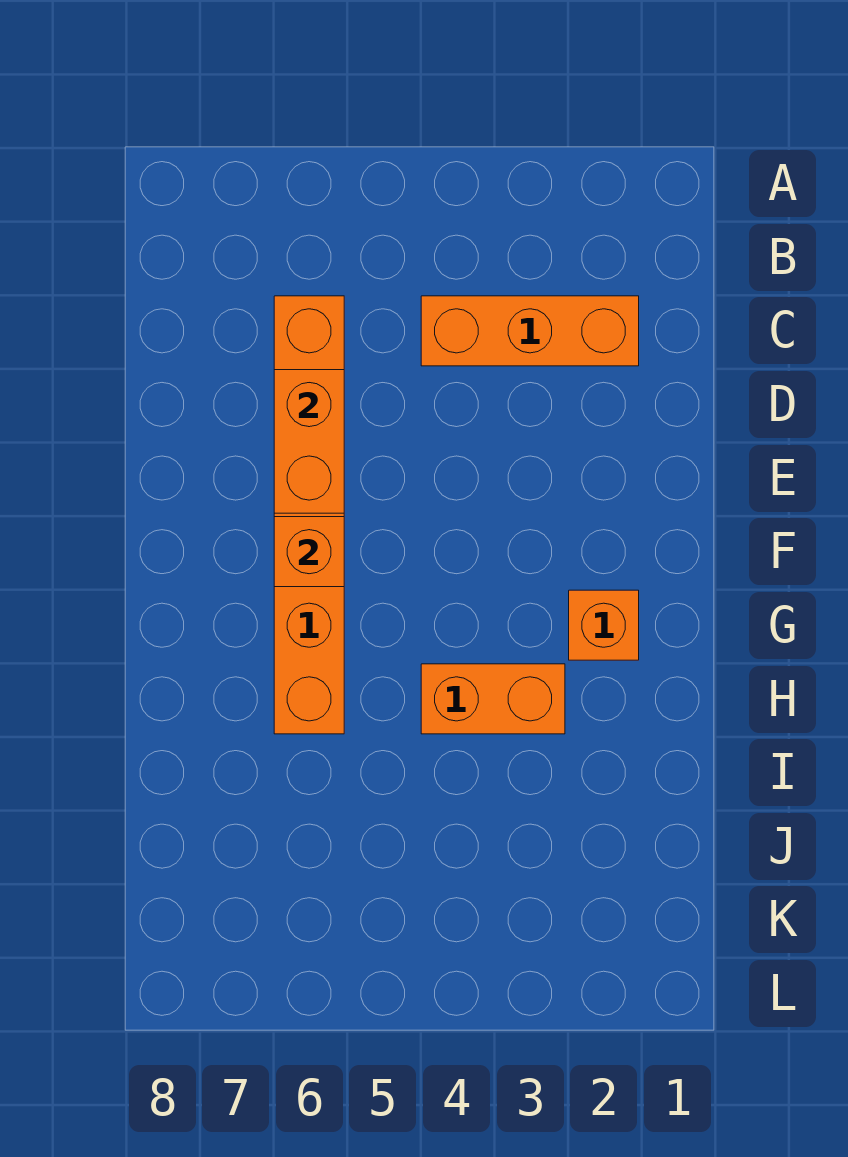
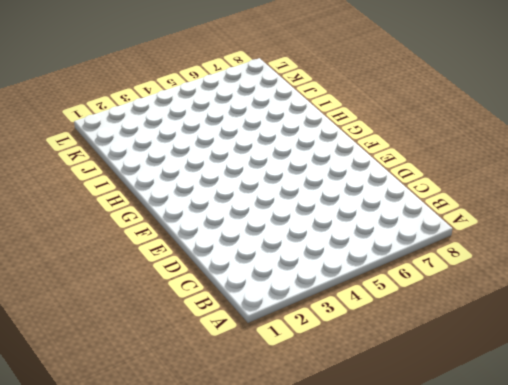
none -> orange 1x3 brick [421,296,639,366]
none -> orange 1x6 brick [274,296,344,734]

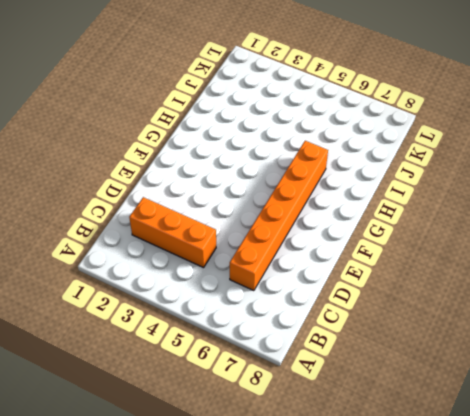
none -> orange 1x1 brick [569,590,639,660]
none -> orange 1x2 brick [421,664,565,734]

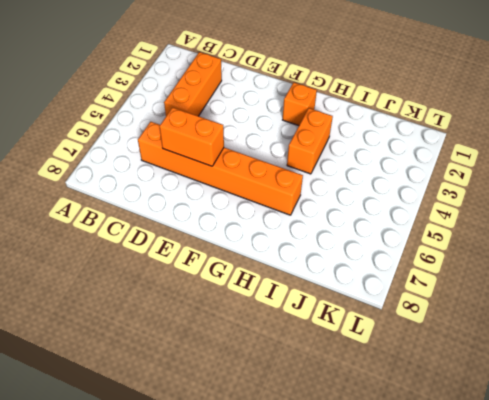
none -> orange 1x1 brick [274,517,344,587]

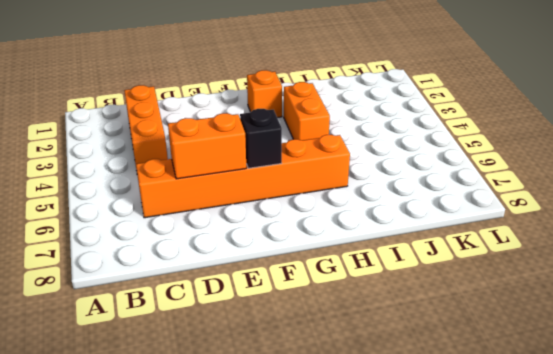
black 1x1 brick [240,109,282,168] -> orange 1x1 brick [274,517,344,587]

